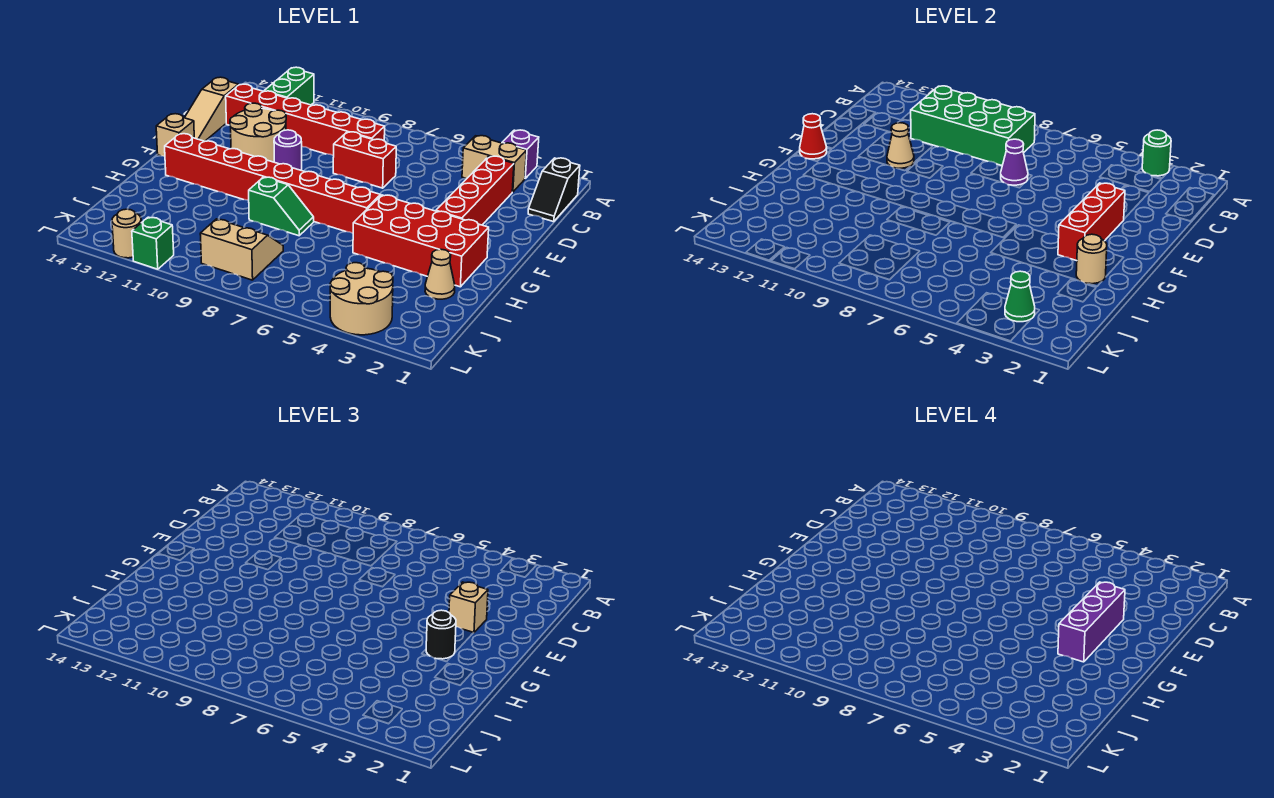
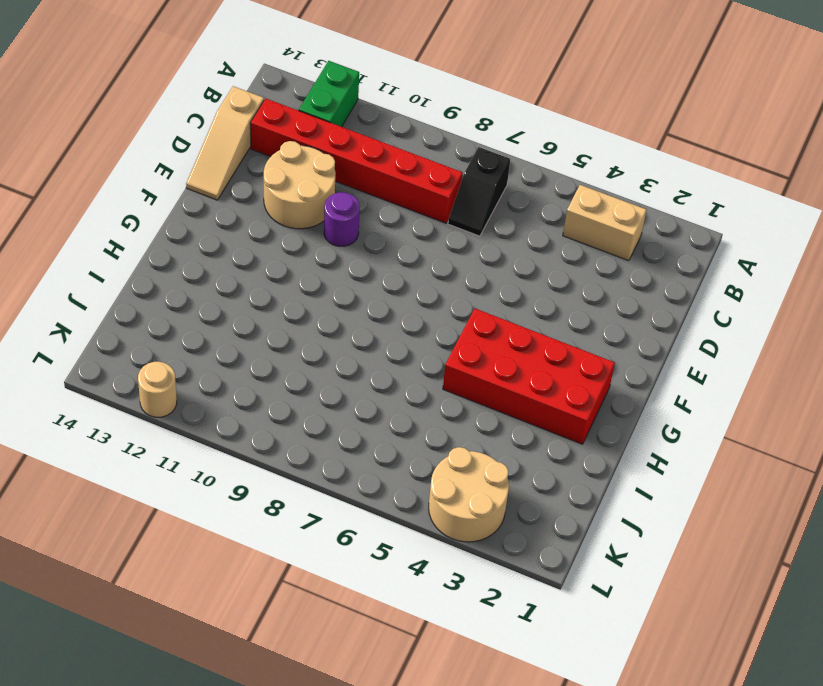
black 1x2 slope [448,147,510,236] -> black 1x2 slope moved to [528,158,580,222]
none -> purple 1x1 brick [502,130,539,178]
none -> red 1x4 brick [436,156,514,225]
none -> red 1x2 brick [333,132,396,188]
none -> tan 1x1 brick [156,114,194,156]

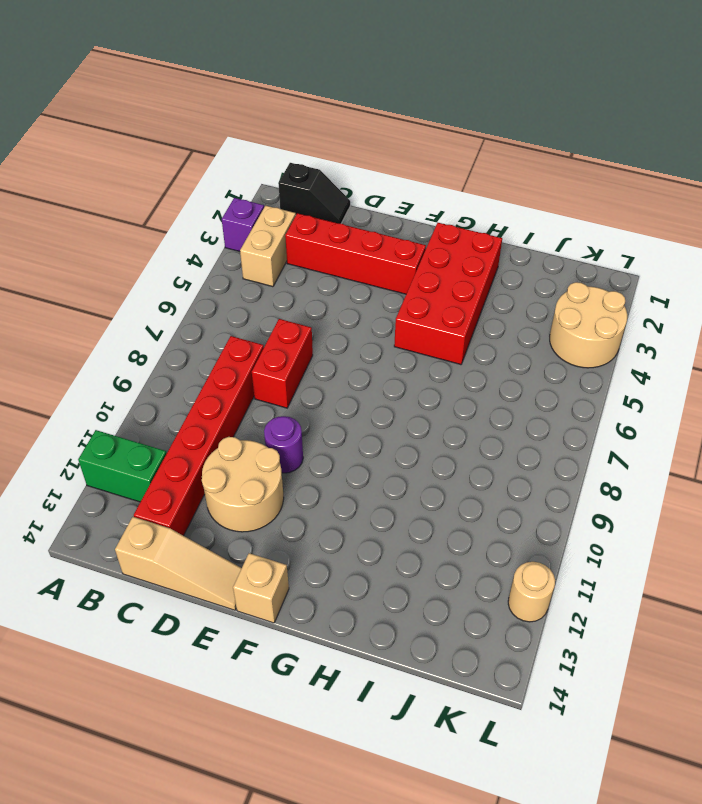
none -> red 1x8 brick [165,134,381,233]
none -> green 1x2 slope [249,177,314,236]
none -> tan 1x1 cone [425,249,455,299]
none -> tan 2x2 slope [200,219,283,280]

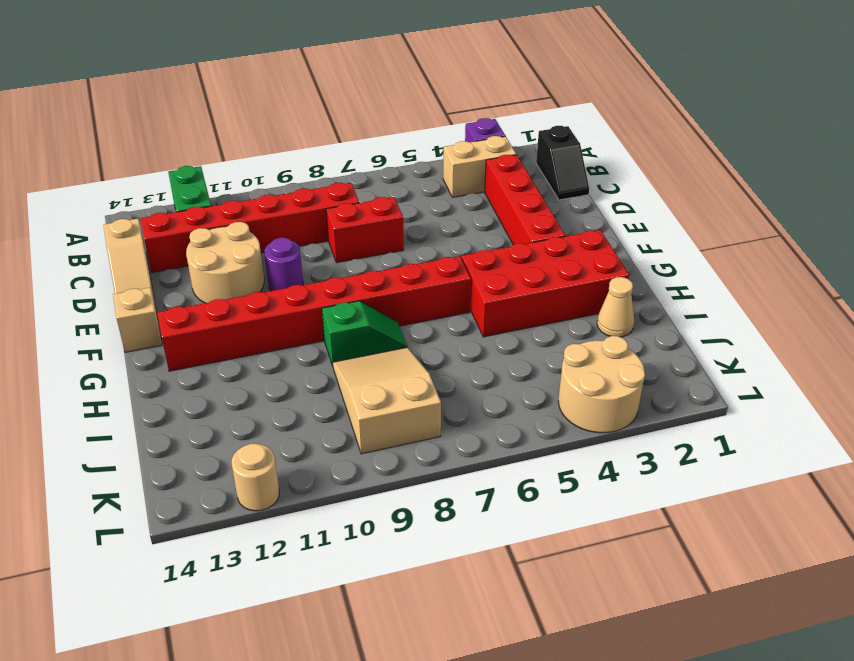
tan 2x3 slope [333,347,441,454] -> tan 2x2 slope [200,219,283,280]
none -> green 1x1 brick [132,217,174,269]
none -> green 1x1 round brick [1142,130,1171,176]
none -> green 2x4 brick [911,86,1035,165]
none -> purple 1x1 cone [1001,139,1028,186]

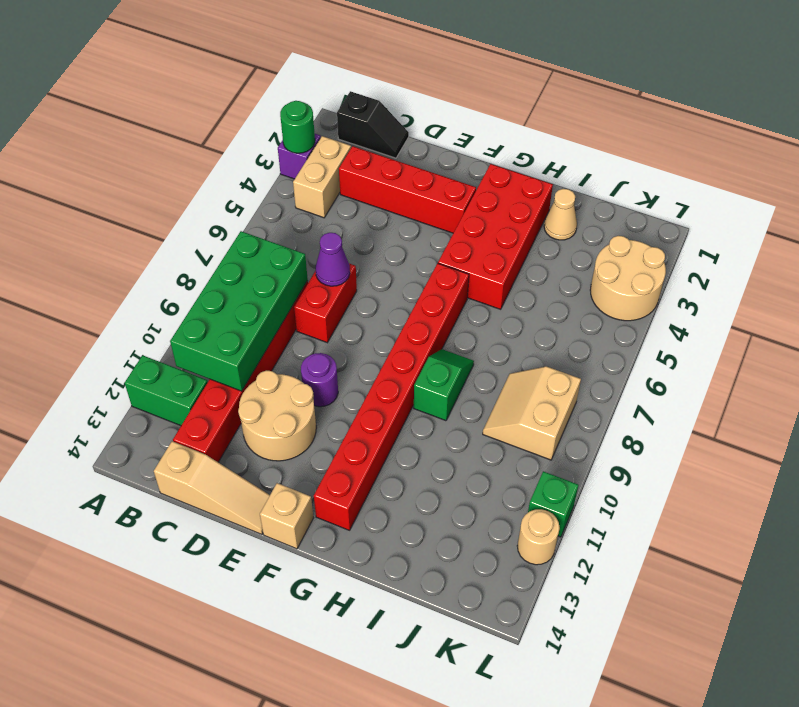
none -> red 1x3 brick [1058,183,1125,261]
none -> tan 1x1 cone [887,123,914,168]
none -> red 1x1 cone [800,114,827,159]
none -> tan 1x1 round brick [1076,234,1107,284]

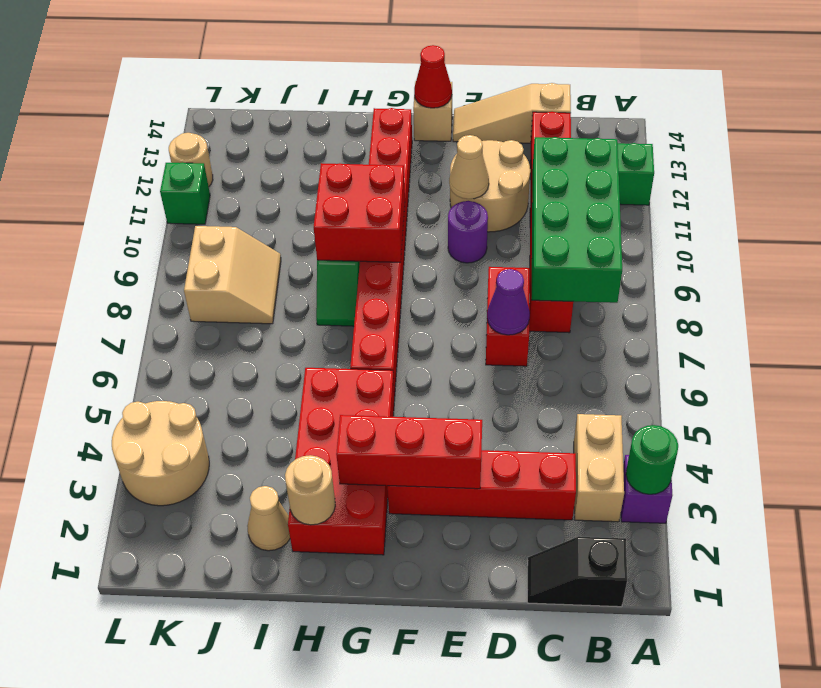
red 2x2 brick [314,163,405,262] -> none
none -> green 1x1 cone [1005,271,1035,322]
none -> tan 1x1 brick [449,582,488,633]
none -> black 1x1 round brick [426,610,456,659]
none -> purple 1x3 brick [1058,582,1125,662]

